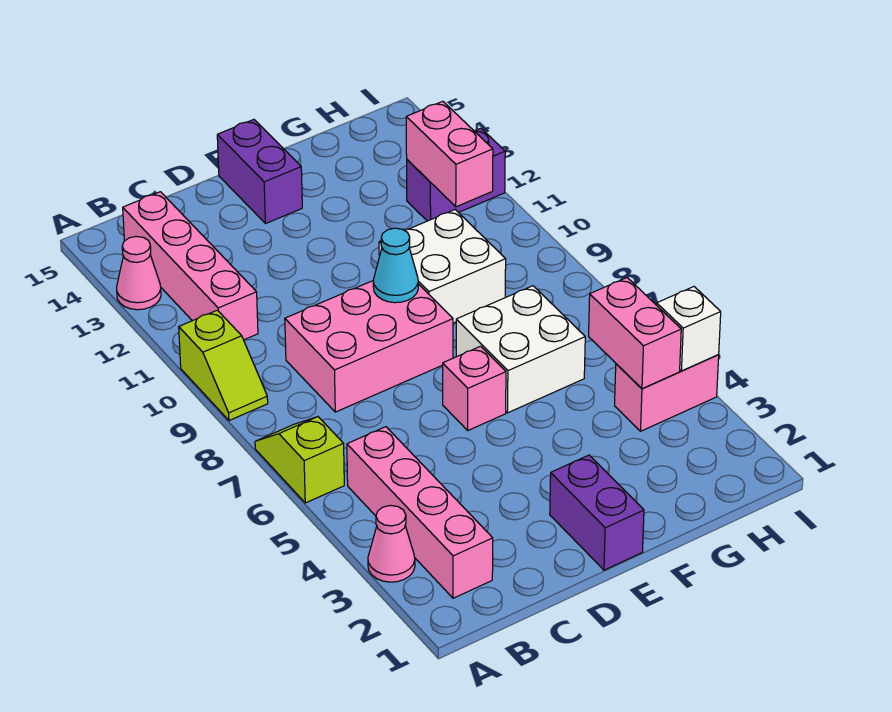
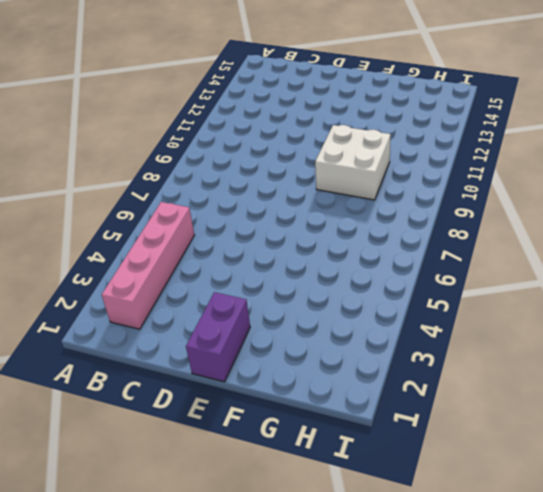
none -> pink 1x1 cone [368,505,415,582]
none -> lime 1x2 slope [255,417,344,503]
none -> lime 1x2 slope [179,310,268,421]

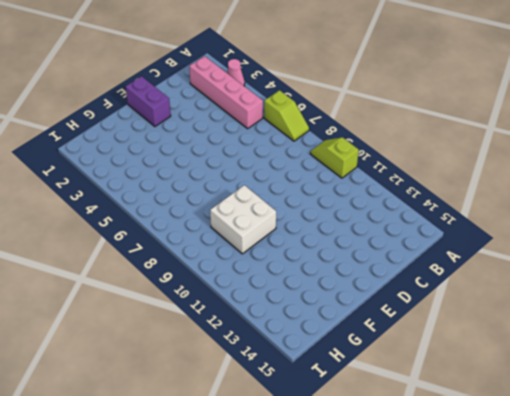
none -> pink 1x1 cone [117,236,161,310]
none -> pink 1x4 brick [123,192,258,340]
none -> pink 2x3 brick [285,281,453,412]

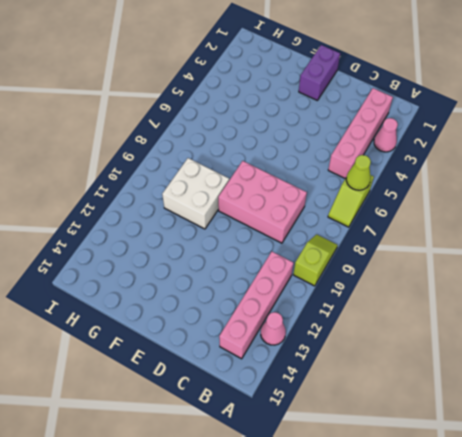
lime 1x1 cone [346,155,371,190] -> none
none -> pink 1x1 brick [443,346,506,430]
none -> purple 1x2 brick [217,120,302,224]
none -> white 2x2 brick [456,286,585,413]

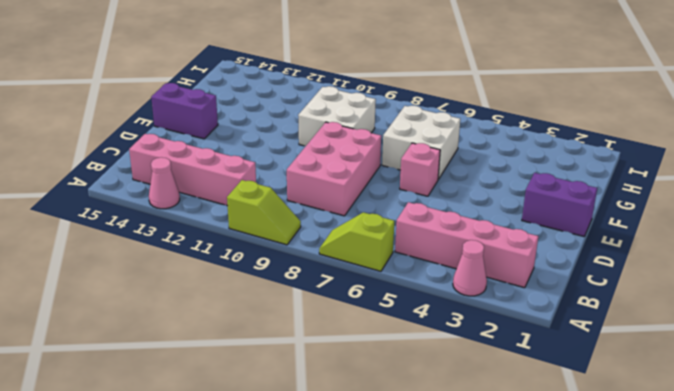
none -> pink 1x2 brick [615,355,719,431]
none -> purple 1x2 brick [407,128,505,221]
none -> cyan 1x1 cone [373,228,418,303]

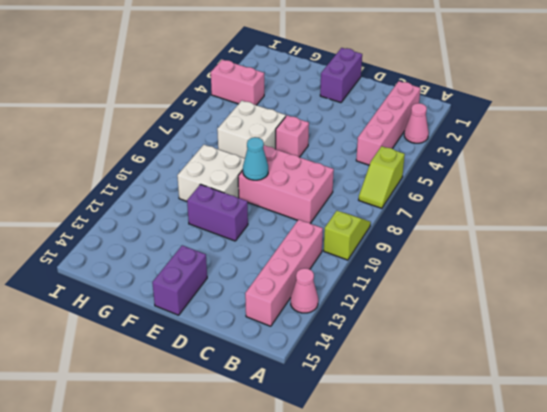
purple 1x2 brick [187,184,248,241] -> purple 1x2 brick moved to [407,128,505,221]
none -> pink 1x2 brick [589,278,681,389]
none -> pink 1x2 brick [406,101,493,207]
none -> white 1x1 brick [657,287,721,371]

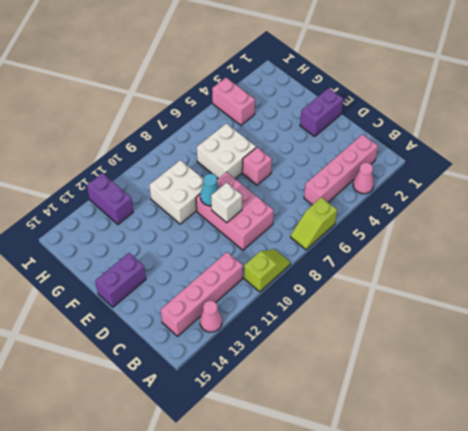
white 1x1 brick [211,183,242,223] -> white 1x1 brick moved to [657,287,721,371]
none -> pink 1x2 brick [589,278,681,389]
none -> pink 1x2 brick [406,101,493,207]

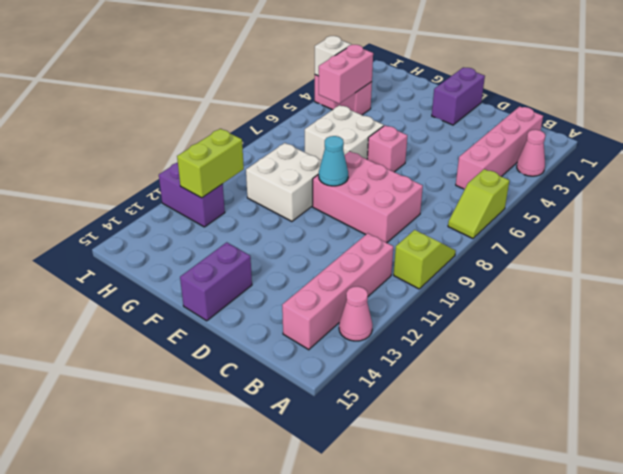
lime 1x2 brick [177,129,244,198] -> pink 1x2 brick [406,101,493,207]

